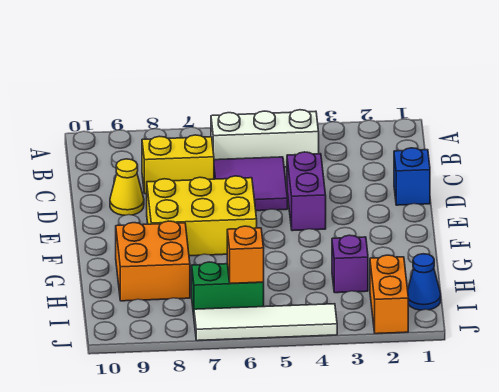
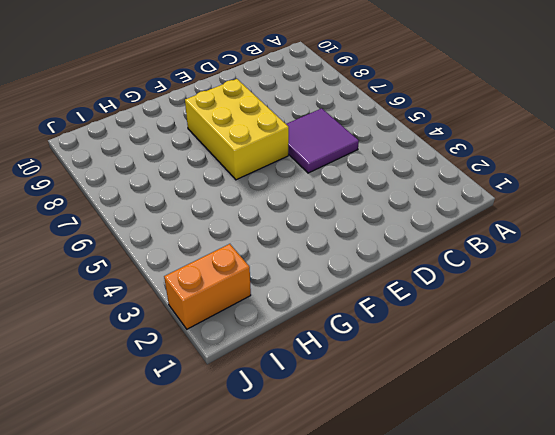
none -> white 1x3 brick [211,110,319,167]
none -> yellow 1x2 brick [142,135,214,194]
none -> blue 1x1 brick [394,148,430,205]

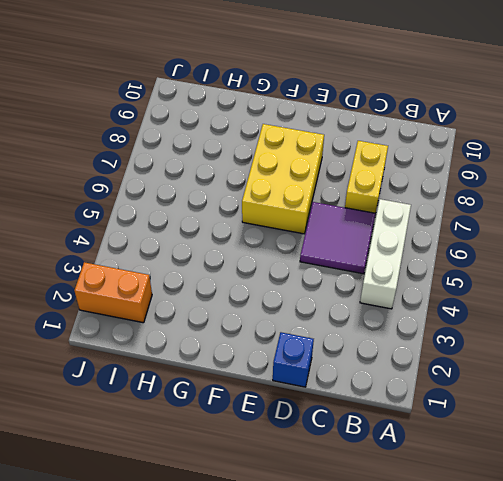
none -> purple 1x2 brick [287,152,326,231]
none -> yellow 1x1 cone [110,159,144,215]
none -> orange 2x2 brick [116,221,190,301]

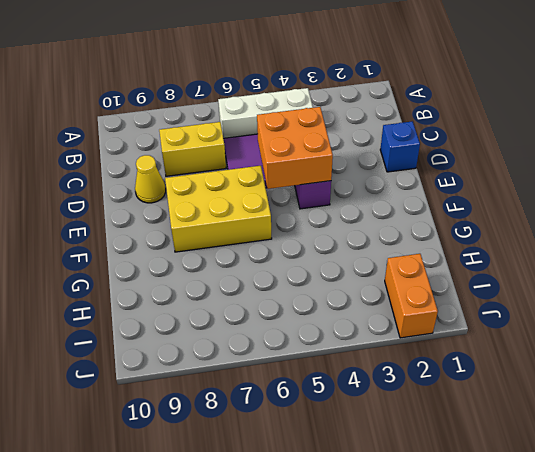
orange 2x2 brick [257,107,333,189] -> orange 2x2 brick moved to [116,221,190,301]
none -> purple 1x1 brick [332,235,368,293]
none -> blue 1x1 cone [408,254,441,310]
none -> green 1x2 brick [192,262,264,315]

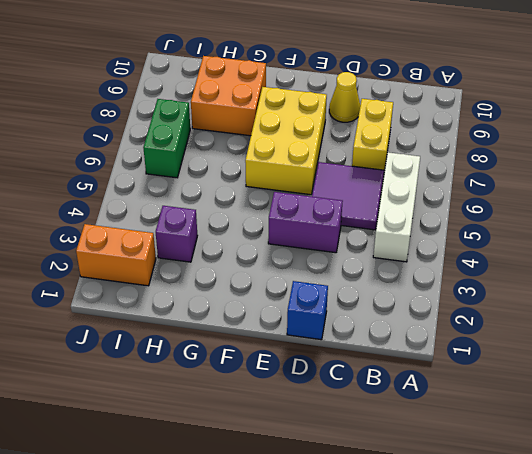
none -> blue 1x1 cone [408,254,441,310]
none -> white 1x4 tile [194,304,337,341]
none -> orange 1x1 brick [227,226,264,284]

